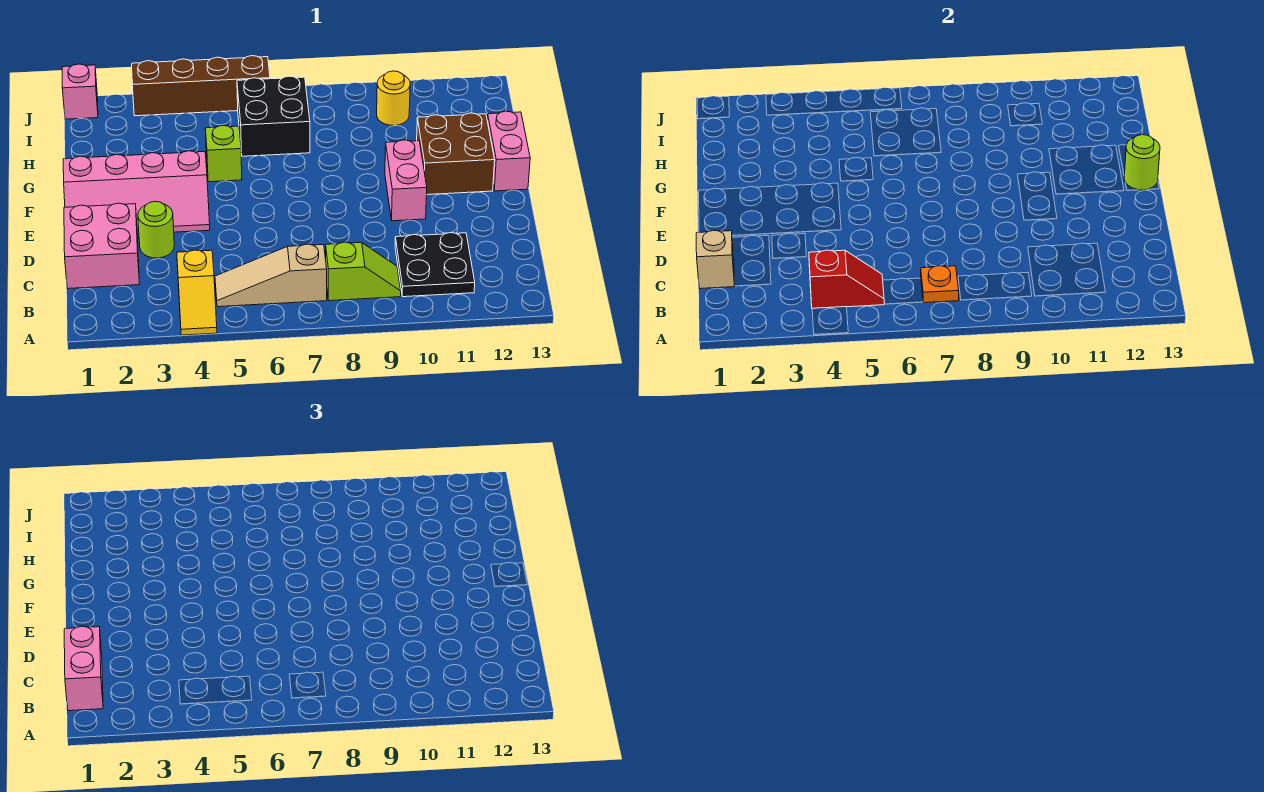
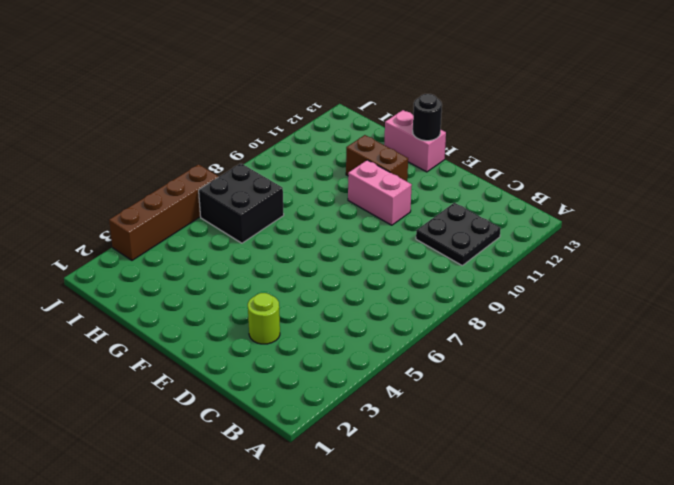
brown 1x2 brick [346,135,408,181] -> brown 2x2 brick [417,113,495,195]
black 1x1 round brick [413,94,442,141] -> lime 1x1 round brick [1124,135,1160,190]
none -> yellow 1x2 slope [177,250,217,335]
none -> tan 1x3 slope [215,244,327,307]
none -> lime 1x2 slope [326,242,401,301]

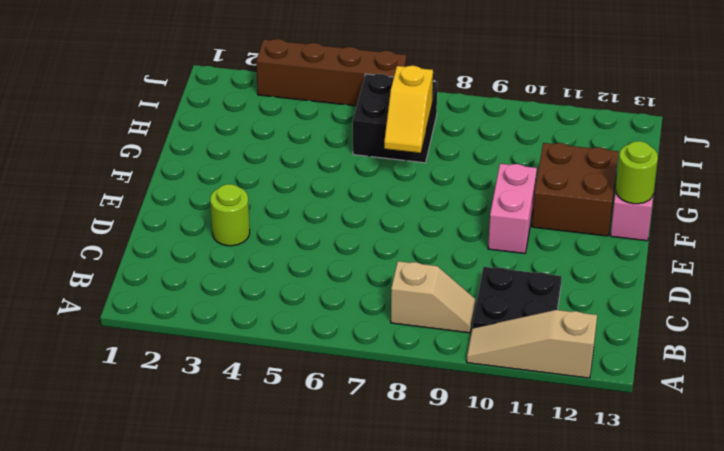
tan 1x3 slope [467,310,597,378] -> tan 1x3 slope moved to [215,244,327,307]
tan 1x2 slope [391,261,476,333] -> lime 1x2 slope [326,242,401,301]
yellow 1x2 slope [384,66,433,153] -> yellow 1x2 slope moved to [177,250,217,335]
none -> pink 2x2 brick [64,203,139,289]
none -> pink 2x4 slope [63,151,210,234]
none -> lime 1x1 brick [205,126,242,182]

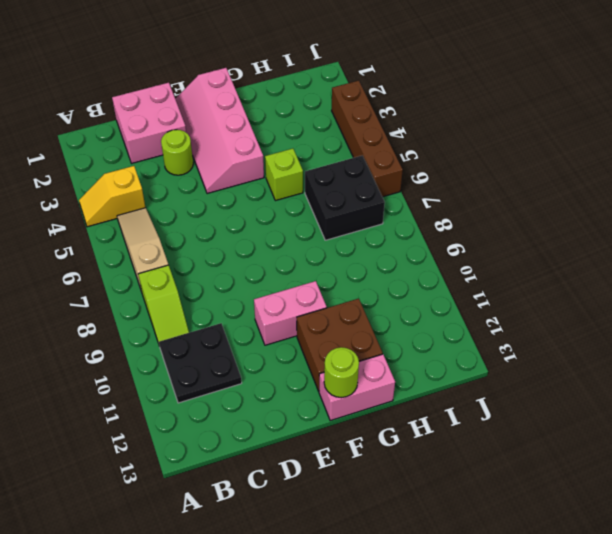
none -> yellow 1x1 round brick [377,71,410,126]
none -> pink 1x1 brick [62,64,98,119]
none -> red 1x2 slope [809,250,884,308]

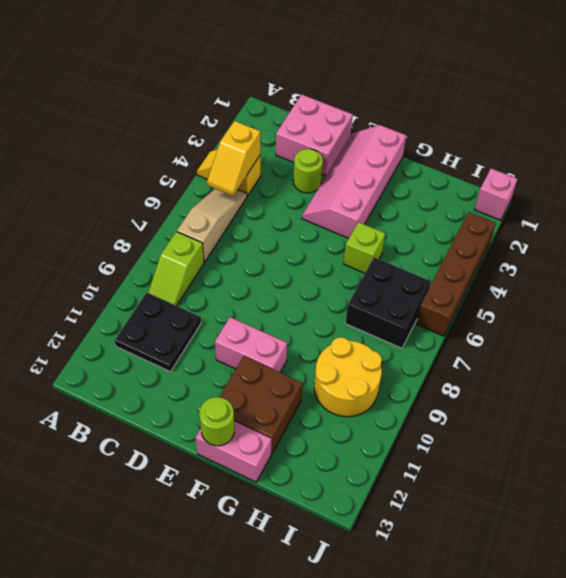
yellow 1x2 slope [207,121,260,196] -> red 1x2 slope [809,250,884,308]
yellow 2x2 round brick [314,337,382,417] -> yellow 1x1 round brick [377,71,410,126]
none -> orange 1x1 plate [921,266,959,303]
none -> tan 1x1 brick [696,230,735,289]
none -> pink 1x2 brick [64,626,103,711]

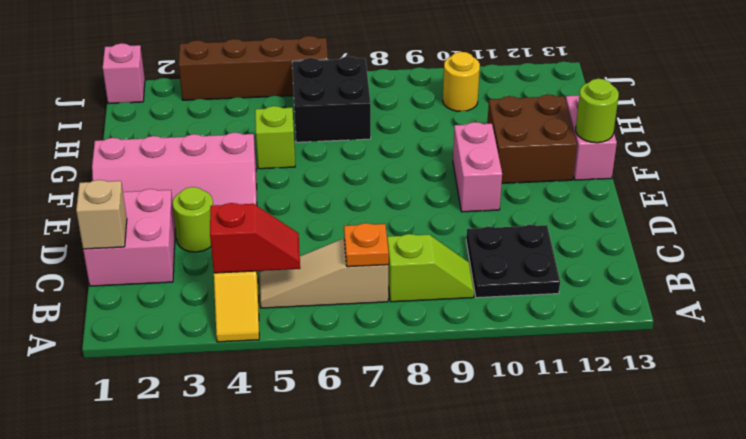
none -> pink 1x2 brick [64,626,103,711]

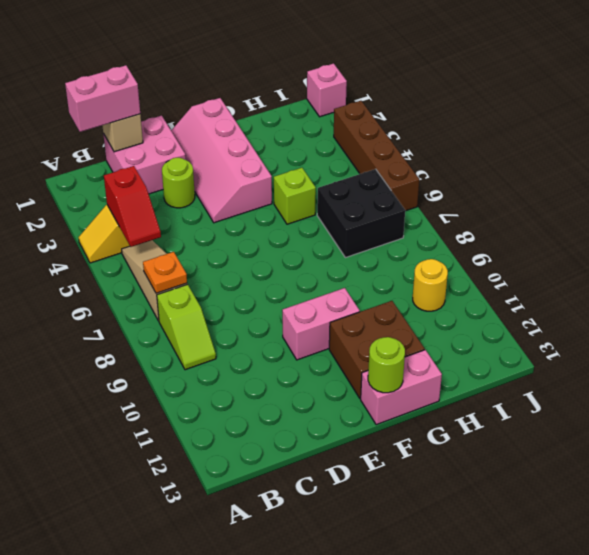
none -> black 2x2 plate [395,233,475,297]

